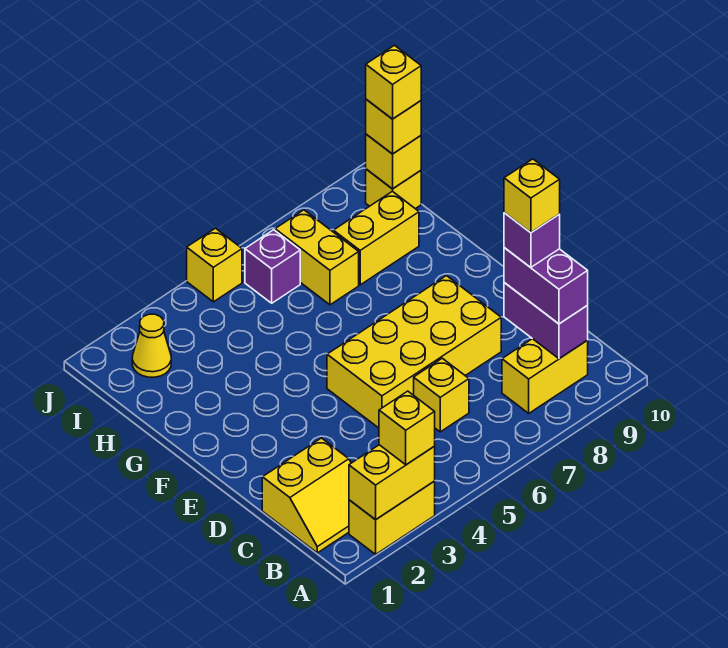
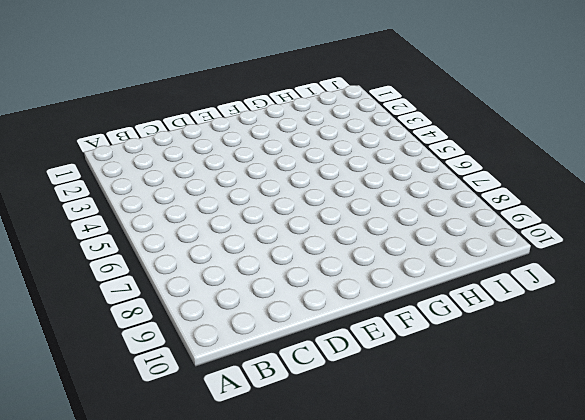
none -> yellow 1x2 brick [349,481,435,554]
none -> yellow 2x2 slope [262,438,351,553]
none -> yellow 1x2 brick [502,339,588,413]

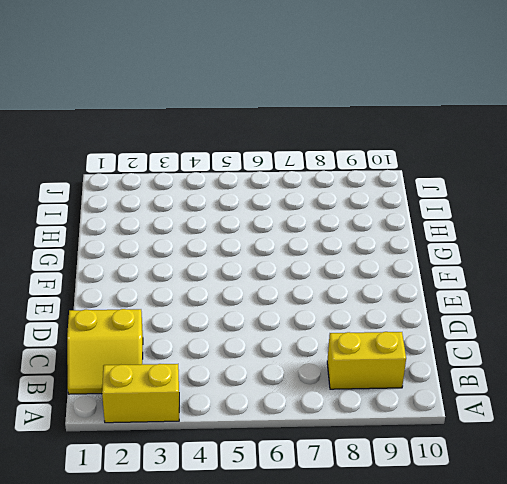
none -> yellow 1x1 brick [414,358,469,432]
none -> yellow 2x4 brick [327,276,501,428]
none -> yellow 1x2 brick [275,210,359,305]

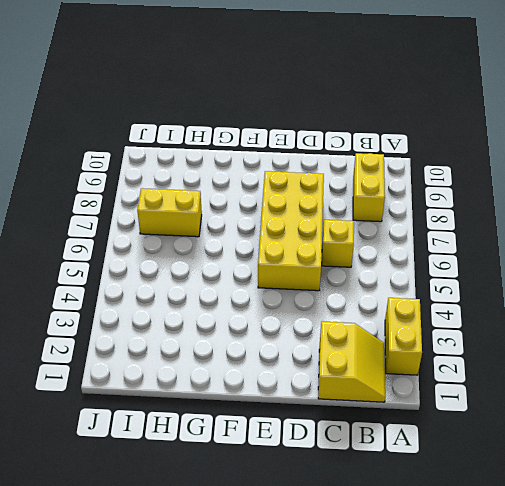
none -> yellow 1x2 brick [333,191,419,285]
none -> yellow 1x1 cone [132,314,171,377]
none -> purple 1x1 brick [245,230,300,303]

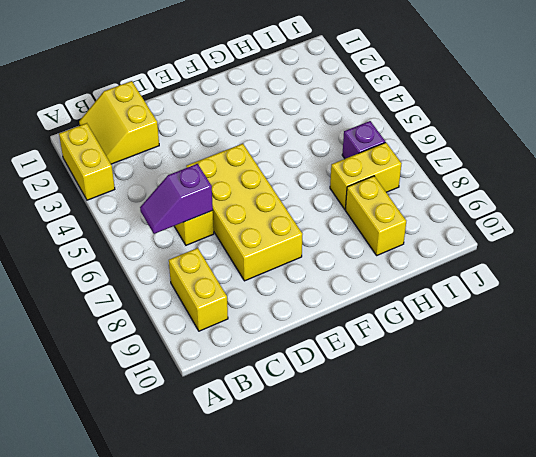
purple 1x2 slope [140,164,213,234] -> none
none -> yellow 1x1 cone [132,314,171,377]
none -> yellow 1x1 brick [366,169,421,209]
none -> yellow 1x1 brick [187,228,242,302]

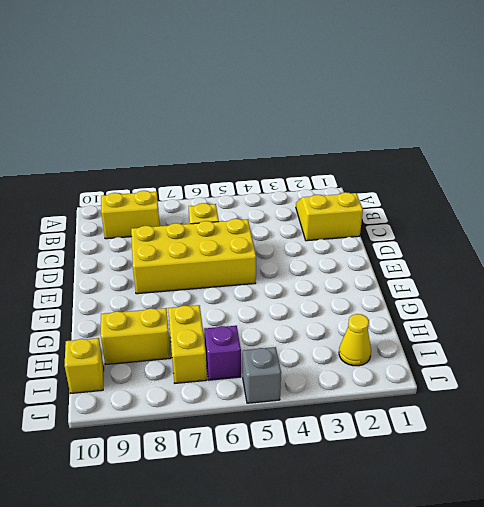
grey 1x1 brick [243,347,281,403] -> yellow 1x1 brick [187,228,242,302]
none -> yellow 1x2 brick [349,481,435,554]
none -> yellow 1x2 brick [349,445,435,520]
none -> purple 1x2 brick [504,283,588,359]

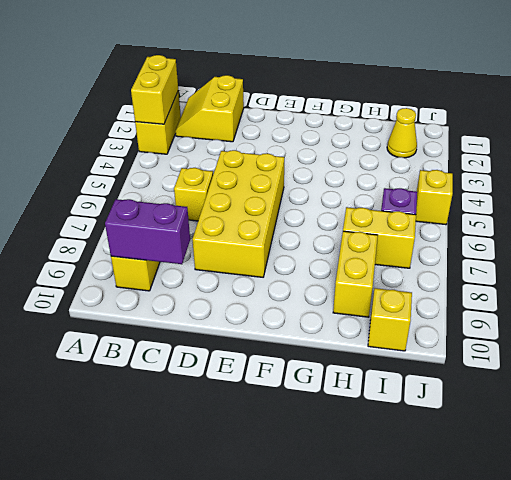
none -> yellow 1x1 brick [366,134,421,189]
none -> yellow 1x1 brick [379,391,435,465]
none -> purple 1x2 brick [504,248,588,324]

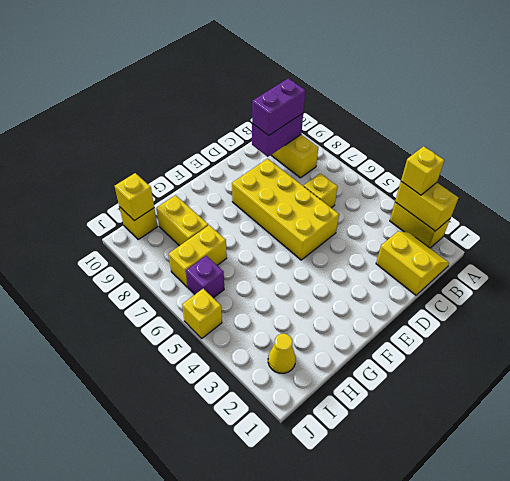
none -> yellow 1x1 brick [366,99,421,154]
none -> purple 1x1 brick [504,213,560,267]
none -> yellow 1x1 brick [366,46,421,119]

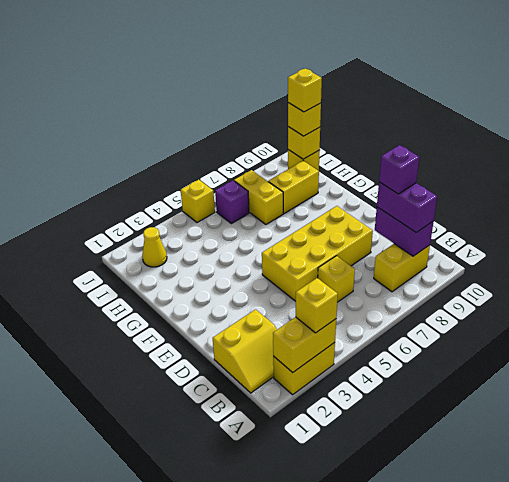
none -> yellow 1x1 brick [504,159,560,232]

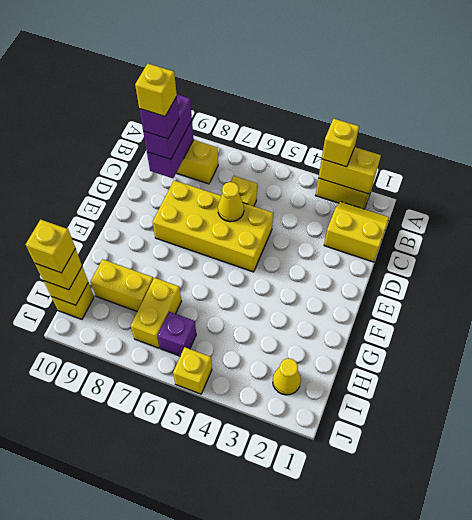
yellow 1x1 cone [218,182,244,222] -> none

